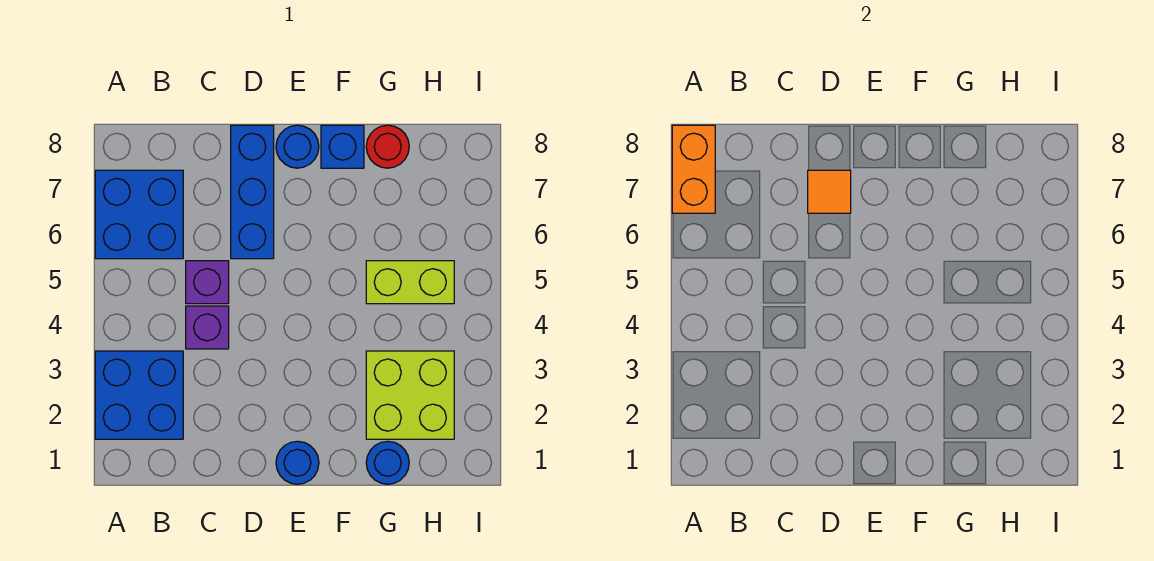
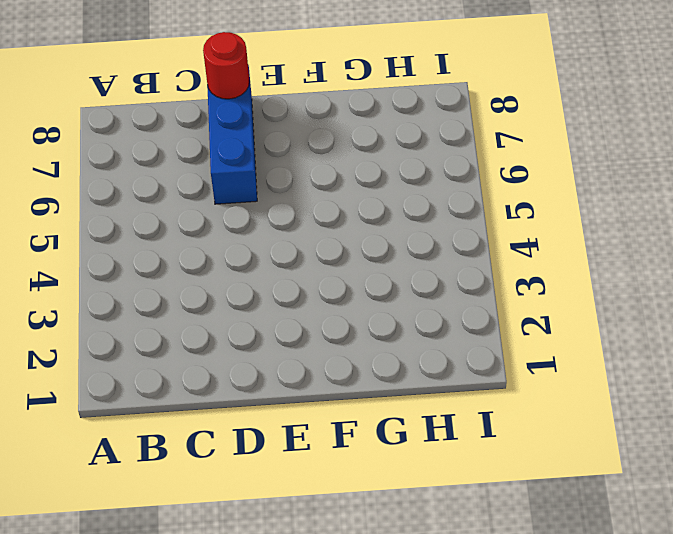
red 1x1 round brick [203,32,249,99] -> red 1x1 round brick moved to [366,125,409,168]
none -> blue 2x2 brick [95,351,183,439]
none -> blue 2x2 brick [95,170,183,259]
none -> purple 1x1 brick [186,306,229,349]

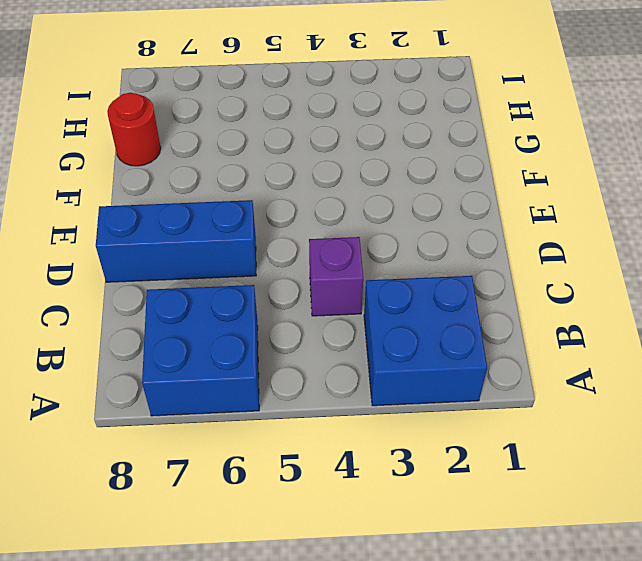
none -> purple 1x1 brick [186,261,229,304]
none -> blue 1x1 round brick [276,441,319,484]
none -> blue 1x1 round brick [276,125,319,168]

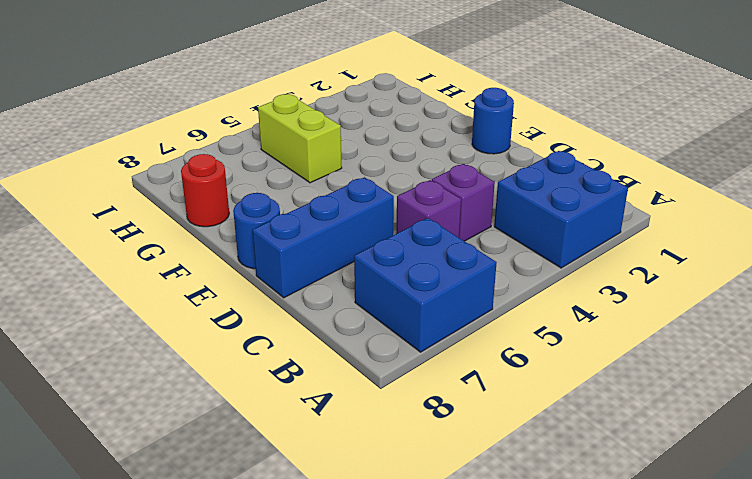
none -> blue 1x1 brick [321,125,364,168]
none -> blue 1x1 round brick [366,441,409,484]
none -> lime 2x2 brick [366,351,454,439]

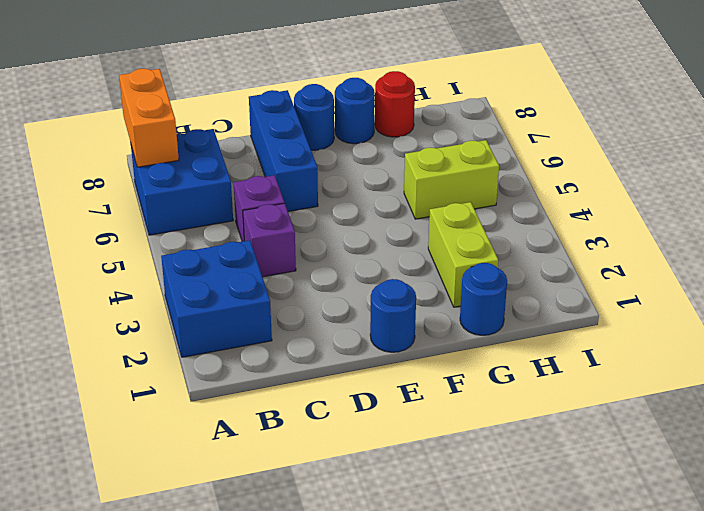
blue 1x1 round brick [335,78,375,144] -> blue 1x1 brick [321,125,364,168]
lime 1x2 brick [428,202,498,307] -> lime 2x2 brick [366,351,454,439]
none -> orange 1x1 tile [808,170,851,213]

